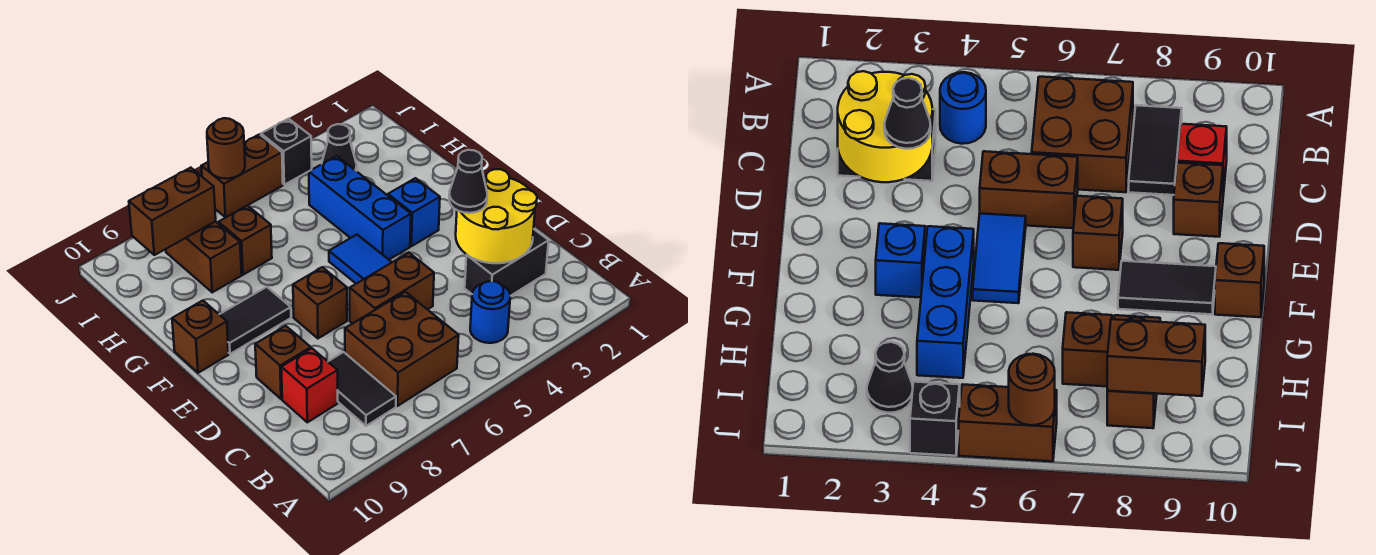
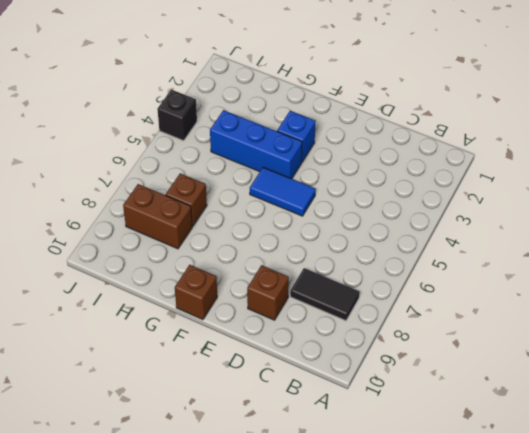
none -> blue 1x1 round brick [470,281,510,343]
none -> brown 2x2 brick [345,292,459,406]
none -> black 1x2 brick [465,230,549,296]

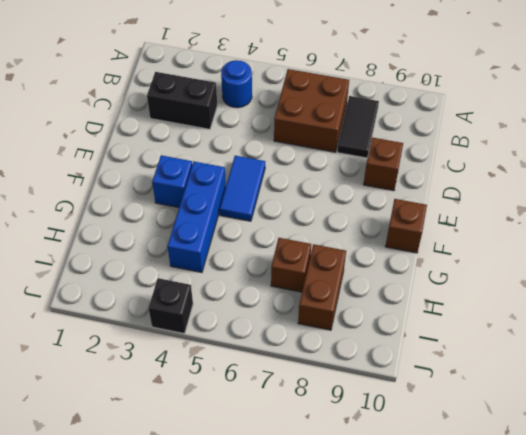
none -> red 1x1 brick [281,348,338,422]
none -> brown 1x2 brick [350,253,434,324]
none -> brown 1x1 brick [293,267,347,338]

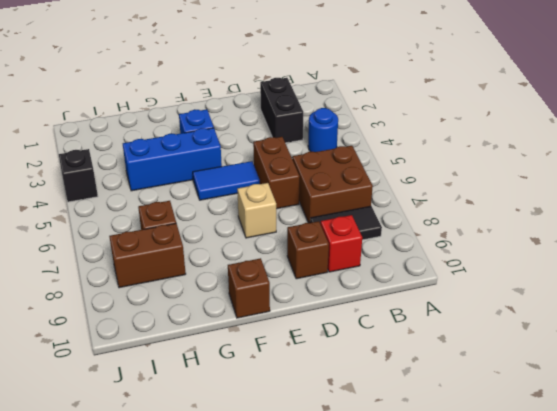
tan 1x1 brick [237,183,276,238] -> brown 1x1 brick [293,267,347,338]
none -> black 1x2 tile [219,287,291,354]
none -> black 1x1 cone [322,124,357,171]
none -> brown 1x2 brick [201,134,283,218]

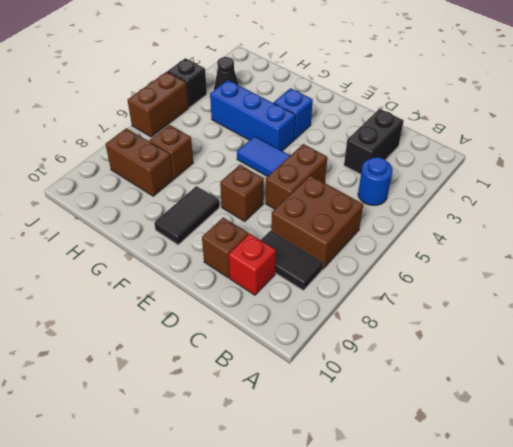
none -> brown 1x1 brick [172,301,229,373]
none -> yellow 2x2 round brick [456,169,537,263]
none -> brown 1x2 brick [129,168,216,255]

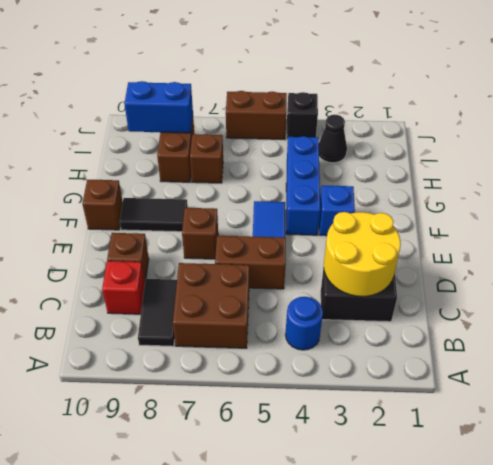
blue 1x2 brick [124,81,193,133] -> brown 1x2 brick [129,168,216,255]
none -> brown 1x1 round brick [207,118,245,179]
none -> black 1x1 cone [449,150,487,213]

